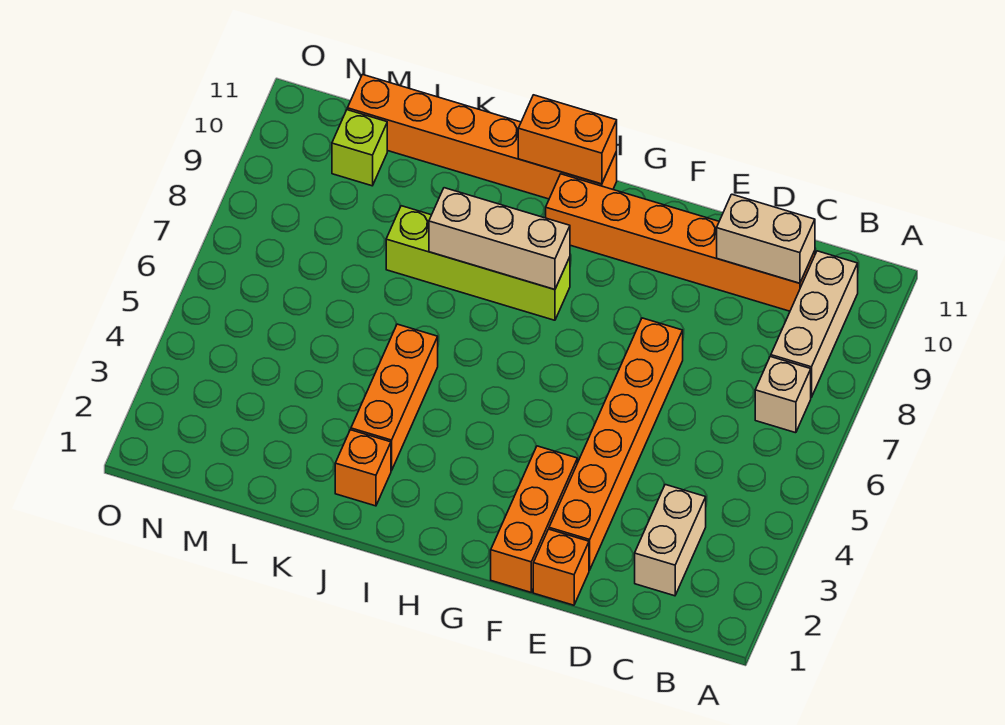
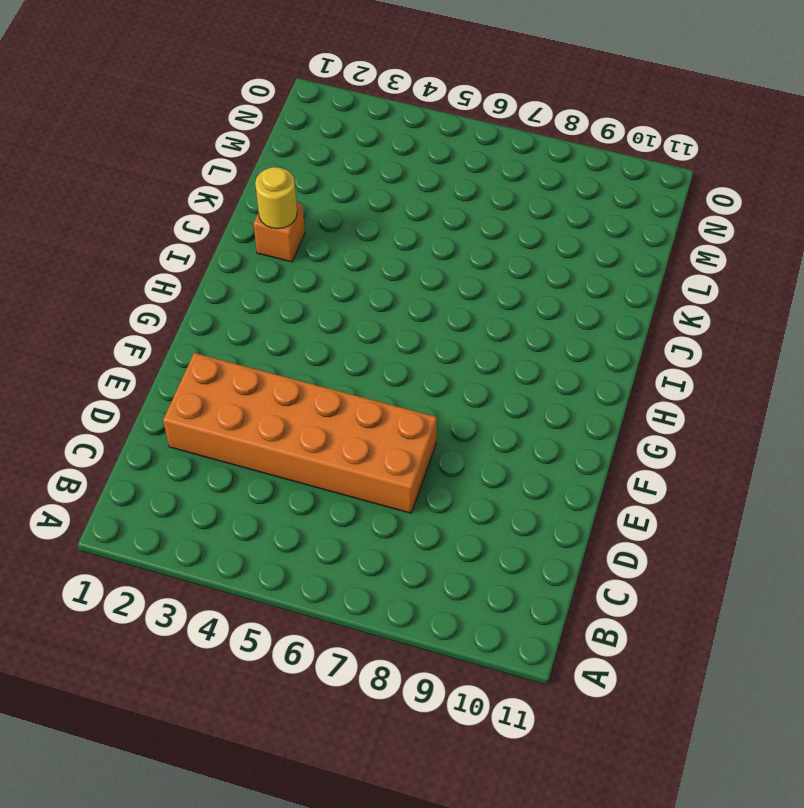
orange 2x6 brick [163,353,437,513] -> orange 1x6 brick [549,318,683,570]
yellow 1x1 round brick [255,167,297,229] -> none
none -> tan 1x1 brick [755,357,811,433]
none -> tan 1x3 brick [771,251,858,397]
none -> tan 1x2 brick [635,485,706,596]

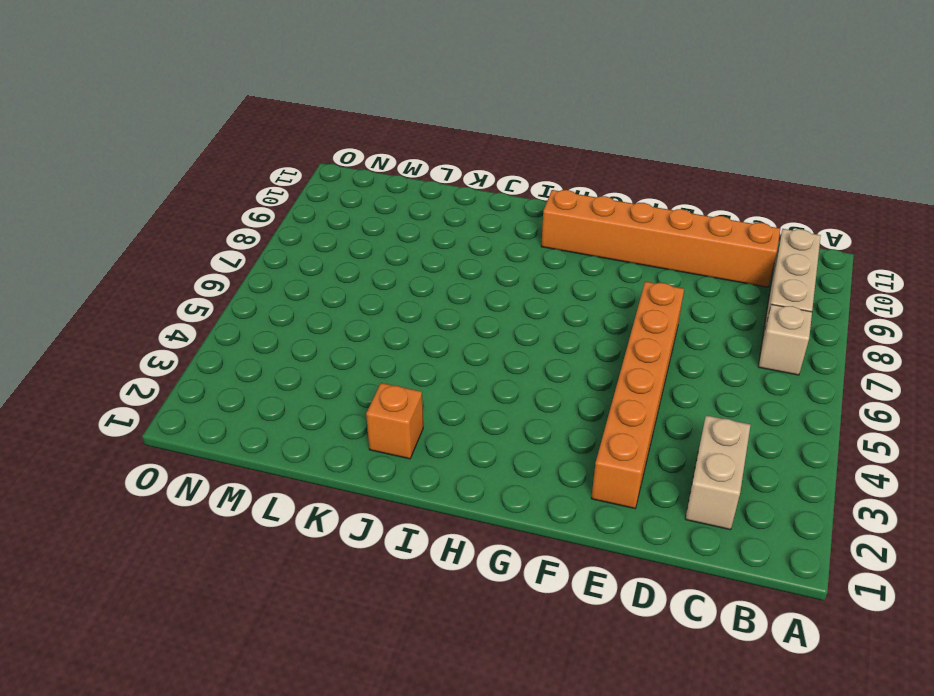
none -> orange 1x1 brick [533,529,589,605]
none -> orange 1x3 brick [491,446,577,592]
none -> lime 1x4 brick [386,206,570,320]

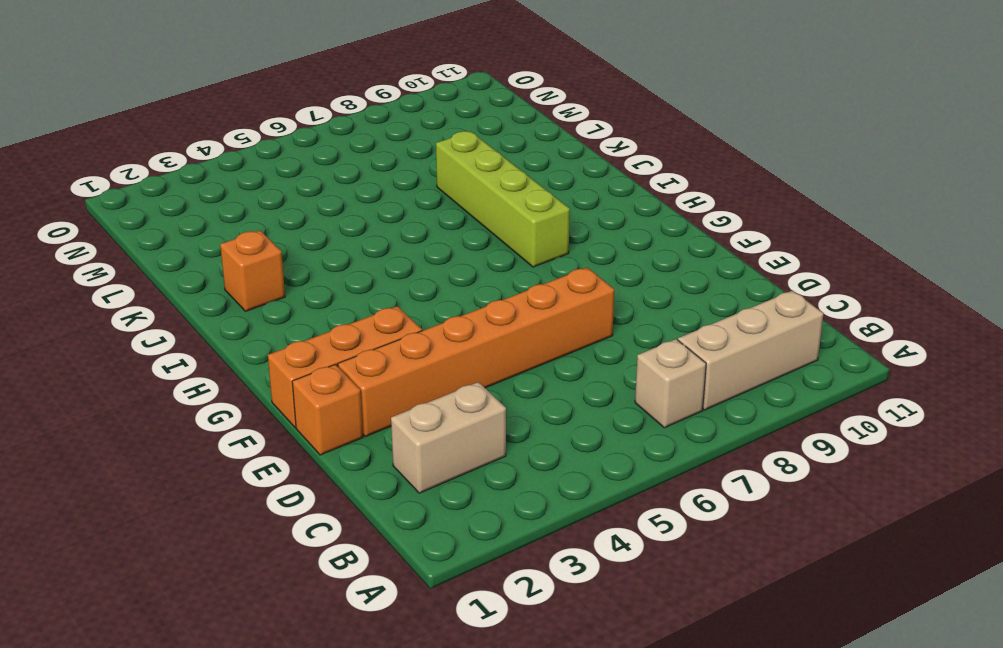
none -> orange 1x6 brick [546,174,815,311]
none -> orange 1x6 brick [347,75,617,199]
none -> orange 1x3 brick [351,324,438,471]

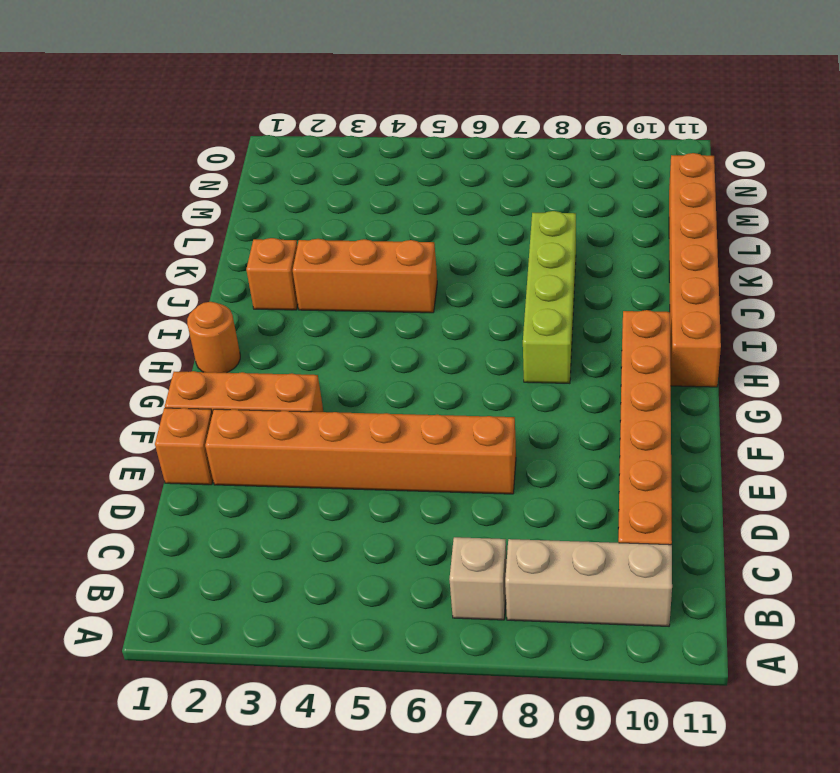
orange 1x1 round brick [187,302,240,373] -> none
none -> tan 1x2 brick [635,485,706,596]
none -> lime 1x1 brick [332,110,387,186]
none -> tan 1x2 brick [717,194,815,283]

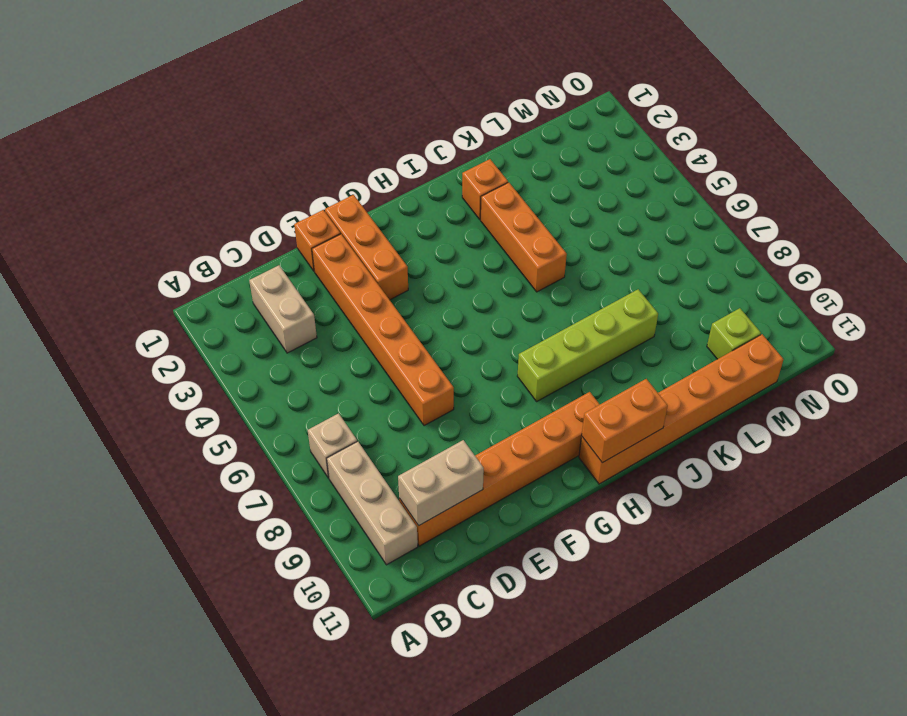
none -> tan 1x3 brick [429,188,570,290]

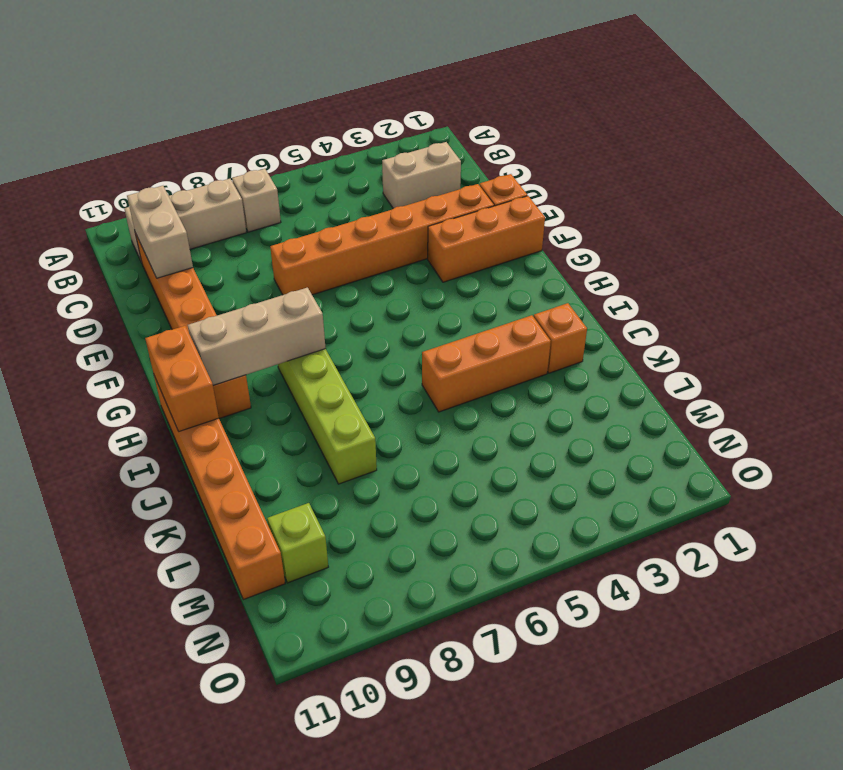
tan 1x3 brick [188,288,326,385] -> tan 1x3 brick turned to [429,188,570,290]

